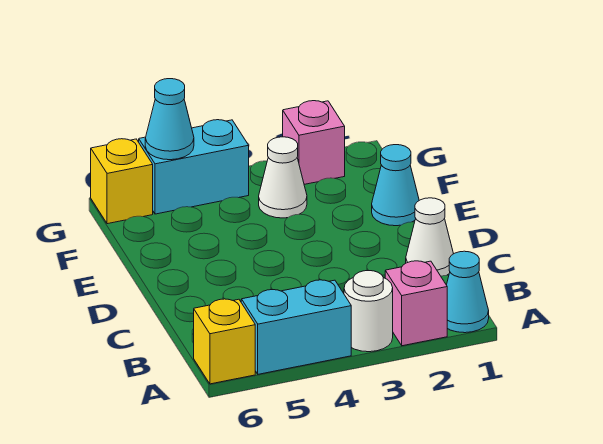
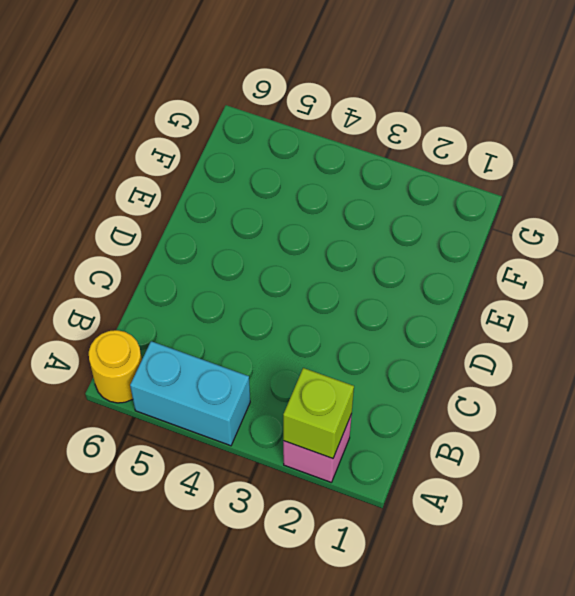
lime 1x1 brick [283,368,354,459] -> none
yellow 1x1 round brick [89,330,142,403] -> yellow 1x1 brick [194,299,255,384]
none -> cyan 1x1 cone [447,251,489,333]
none -> white 1x1 round brick [344,270,393,352]
none -> white 1x1 cone [406,198,453,276]

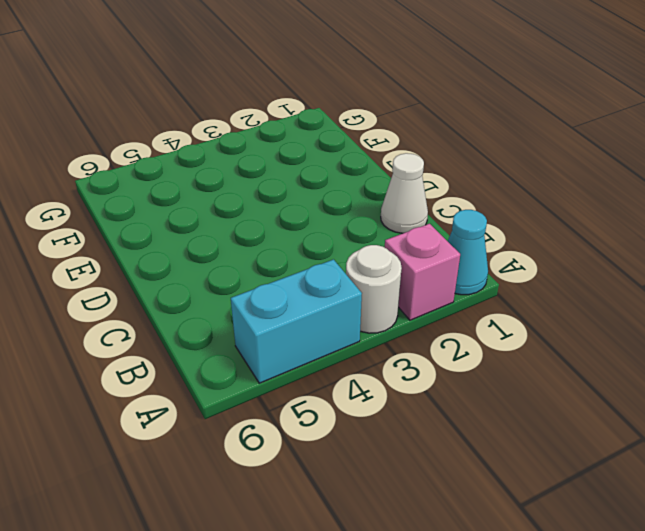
none -> yellow 1x1 brick [194,299,255,384]
none -> cyan 1x1 cone [372,145,419,226]
none -> white 1x1 cone [259,137,307,218]

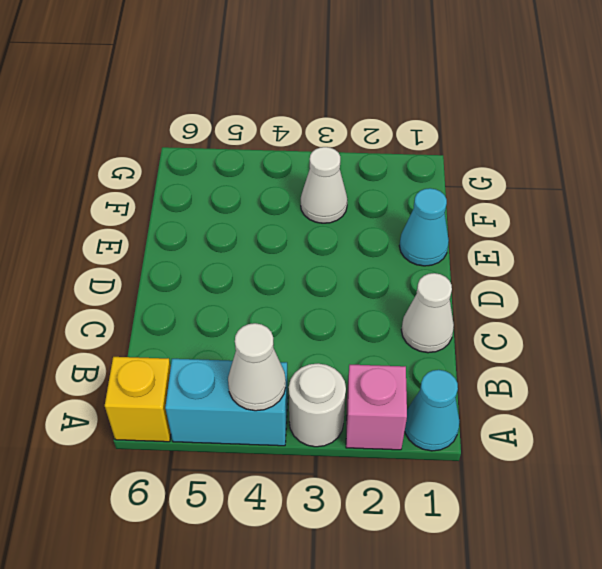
white 1x1 cone [228,323,286,411] -> none
none -> pink 1x1 brick [283,101,345,184]
none -> cyan 1x2 brick [139,120,249,214]
none -> yellow 1x1 brick [91,139,153,224]

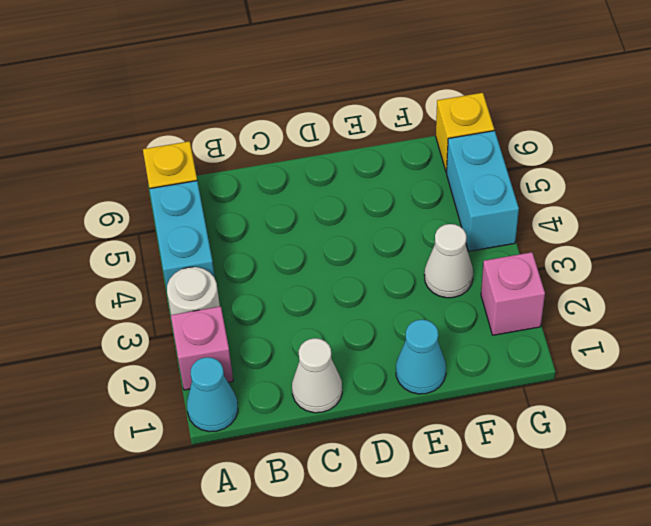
none -> cyan 1x1 cone [145,79,194,160]

